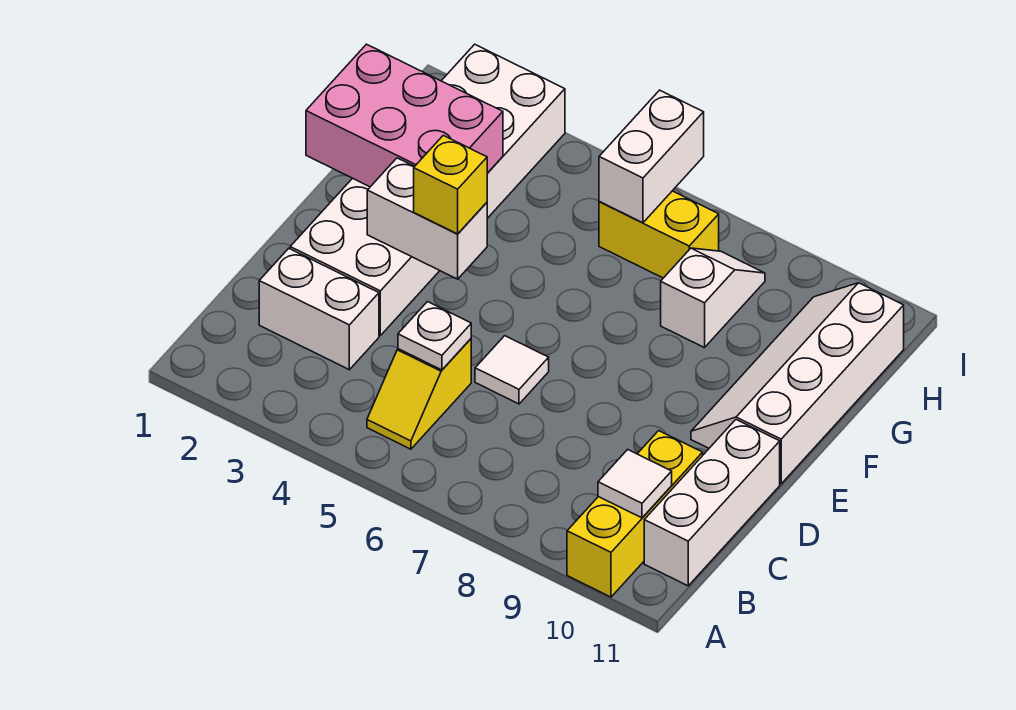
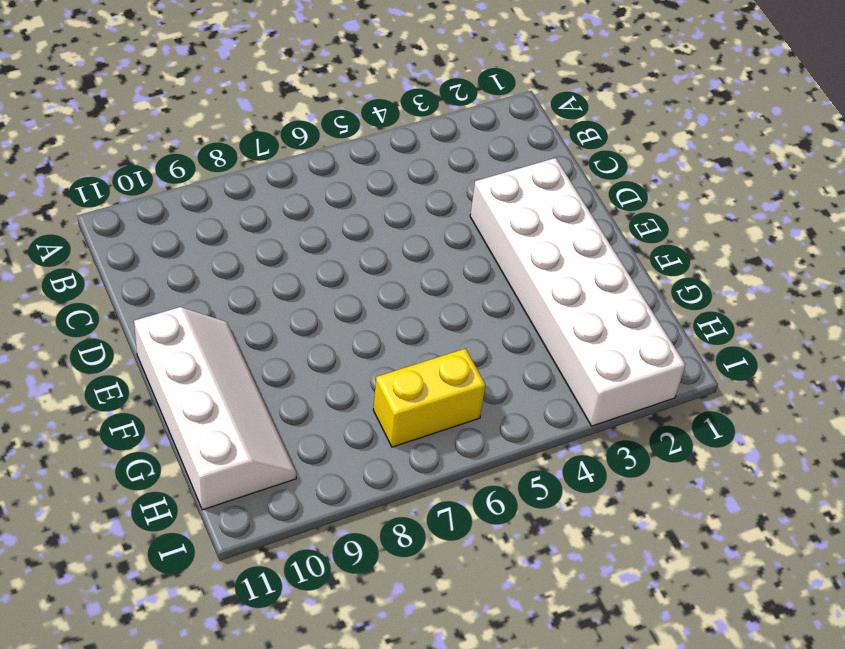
none -> yellow 1x3 brick [567,431,703,597]
none -> yellow 1x2 slope [367,339,471,449]
none -> white 1x3 brick [644,420,780,586]

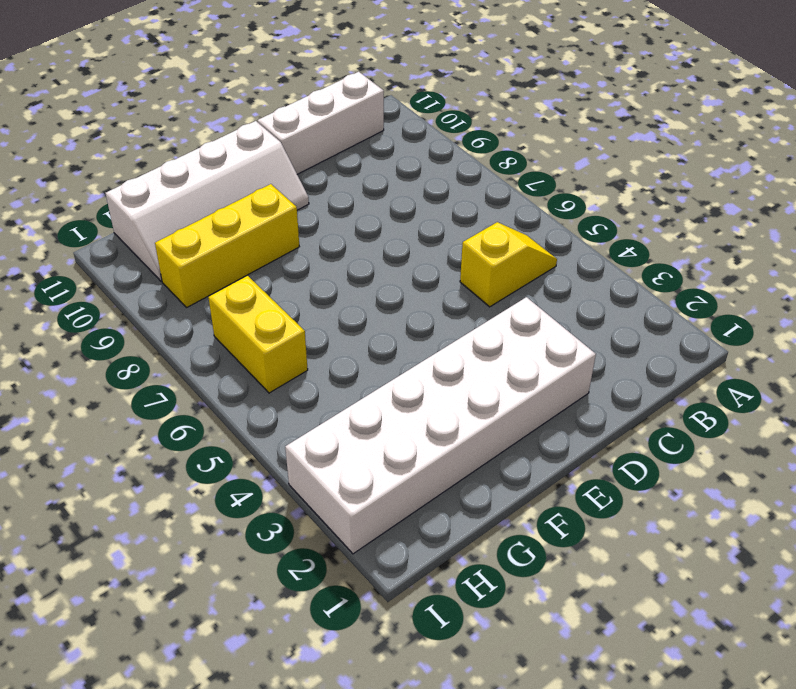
yellow 1x3 brick [155,184,299,307] -> yellow 1x3 brick moved to [567,431,703,597]
none -> white 1x2 brick [259,249,379,370]
none -> white 1x1 tile [475,336,549,404]
none -> white 1x2 slope [661,248,765,348]

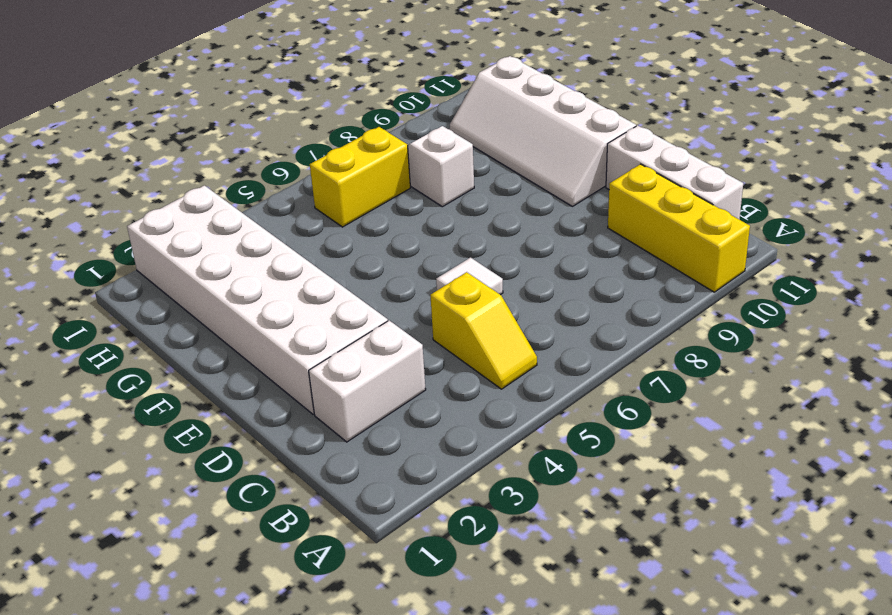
none -> white 1x1 tile [598,450,672,518]
none -> white 1x1 plate [398,302,471,370]
none -> white 1x2 brick [367,158,487,279]

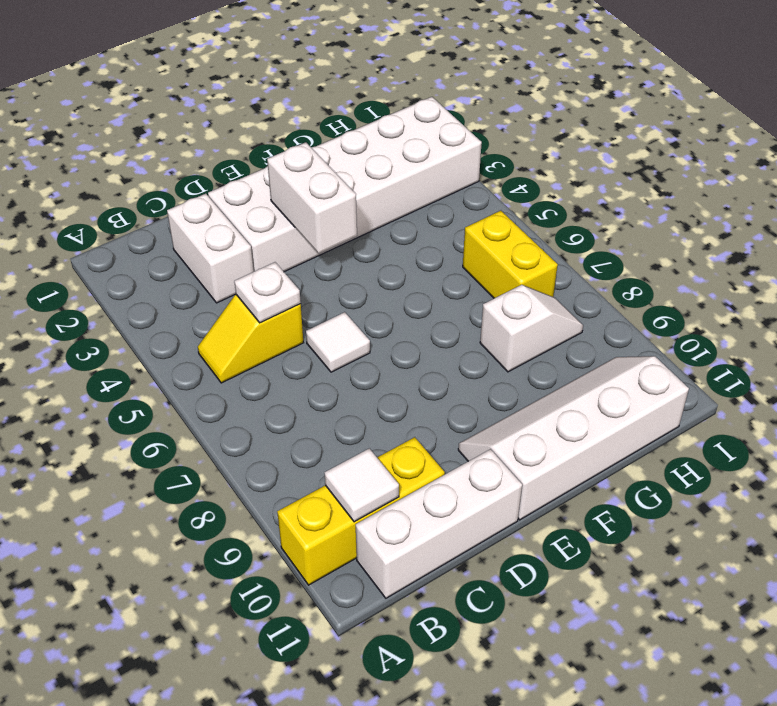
none -> pink 2x3 brick [306,44,503,187]
none -> white 1x2 brick [599,90,704,223]
none -> yellow 1x1 brick [414,135,487,234]

